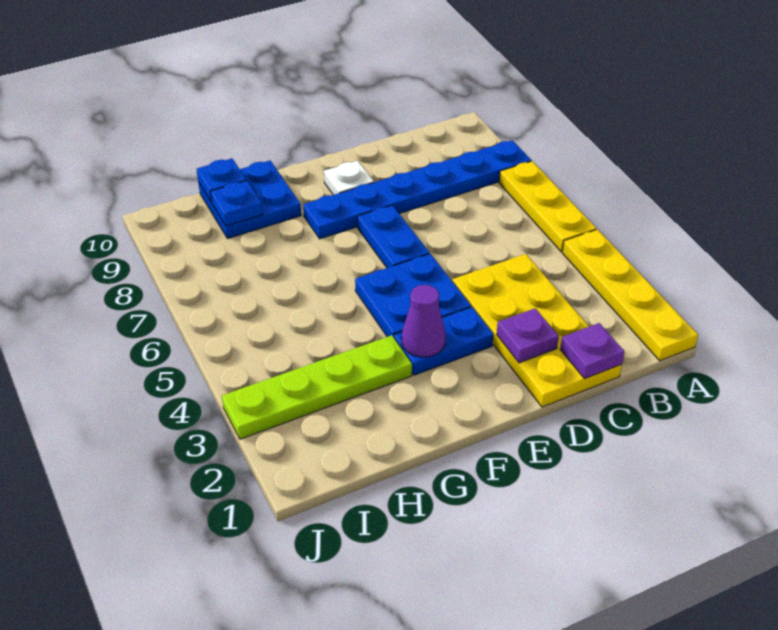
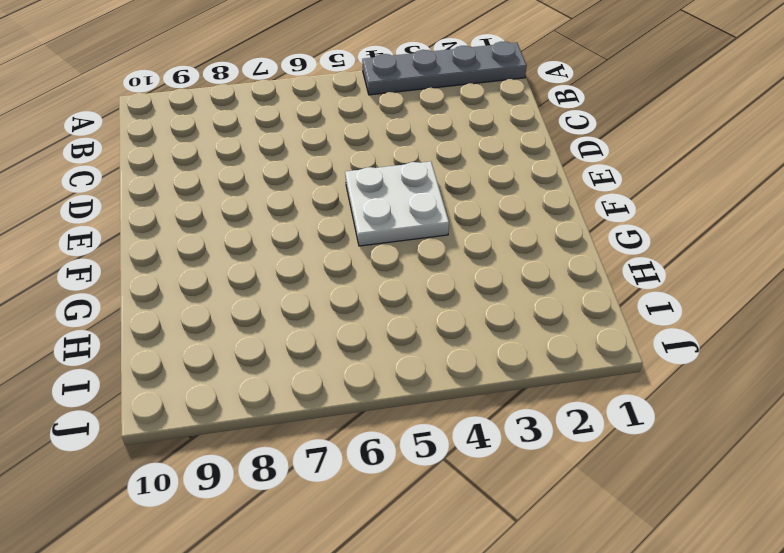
grey 1x4 plate [362,41,527,95] -> yellow 1x4 plate [562,229,698,361]
white 2x2 plate [345,161,449,246] -> blue 2x2 plate [355,254,471,337]
none -> yellow 1x3 plate [499,161,596,252]
none -> blue 1x6 plate [303,140,531,239]
none -> yellow 2x4 plate [453,254,622,407]

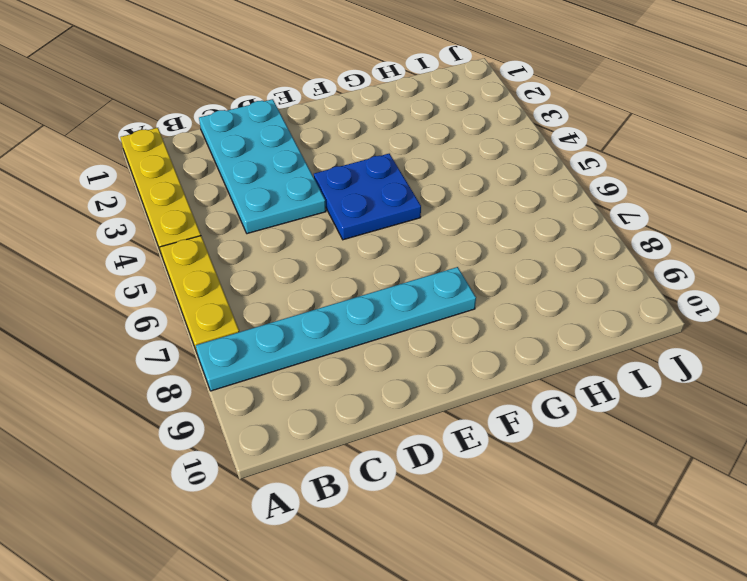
cyan 1x6 plate [196,267,476,391] -> blue 1x6 plate [303,140,531,239]
cyan 2x4 plate [199,99,326,234] -> yellow 2x4 plate [453,254,622,407]
none -> blue 1x2 plate [394,307,493,375]
none -> blue 1x2 plate [357,205,430,268]
none -> white 1x1 plate [324,161,374,195]

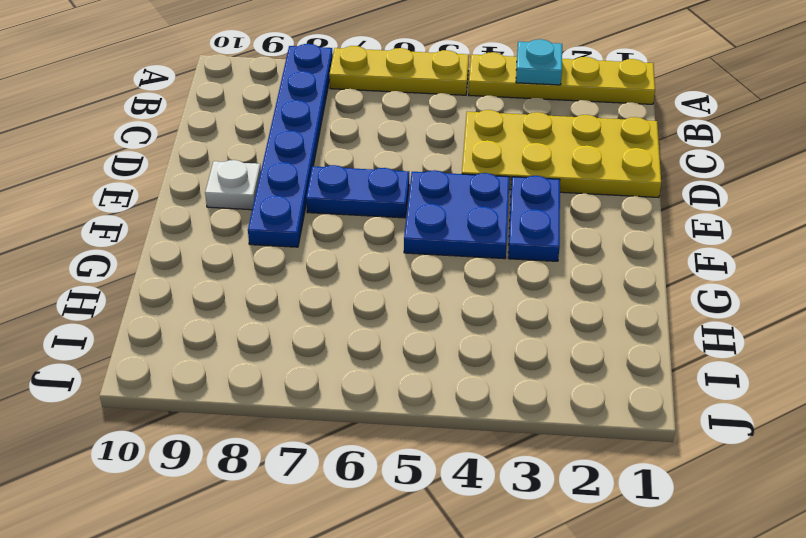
cyan 1x1 plate [516,39,562,85] -> none
none -> lime 1x4 plate [222,335,412,439]
none -> blue 2x2 plate [198,161,301,239]
none -> purple 1x1 plate [560,323,624,379]

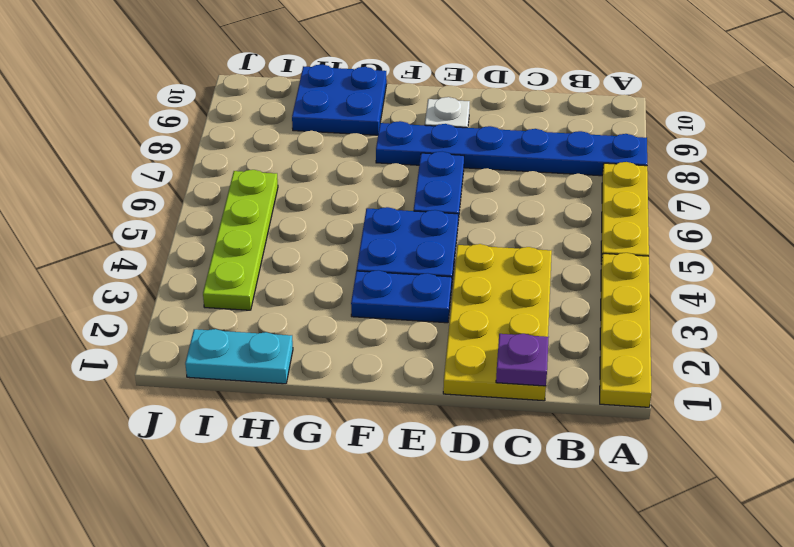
cyan 1x2 plate [185,329,293,384] -> none
lime 1x4 plate [203,170,278,310] -> lime 1x4 plate turned to [222,335,412,439]
none -> purple 1x1 plate [497,308,559,363]
none -> purple 1x1 cone [402,285,446,357]
none -> blue 1x1 plate [210,180,263,226]

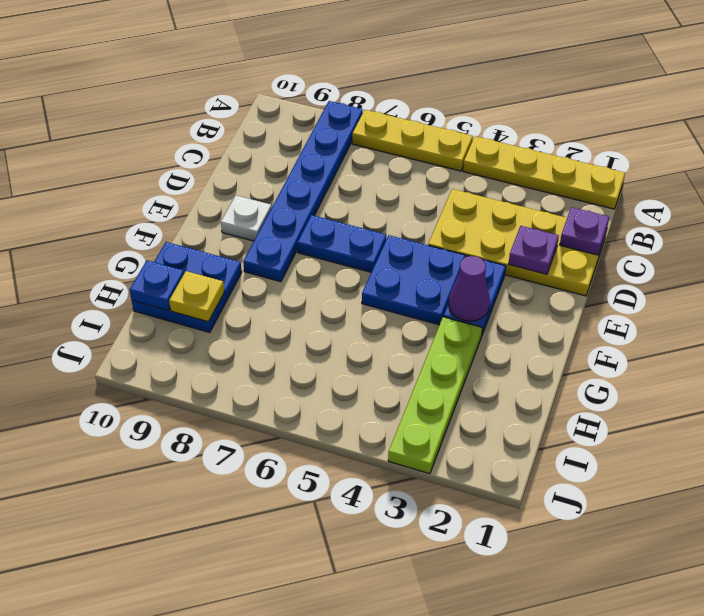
yellow 1x1 plate [169,271,224,322] -> blue 1x1 plate [210,180,263,226]

